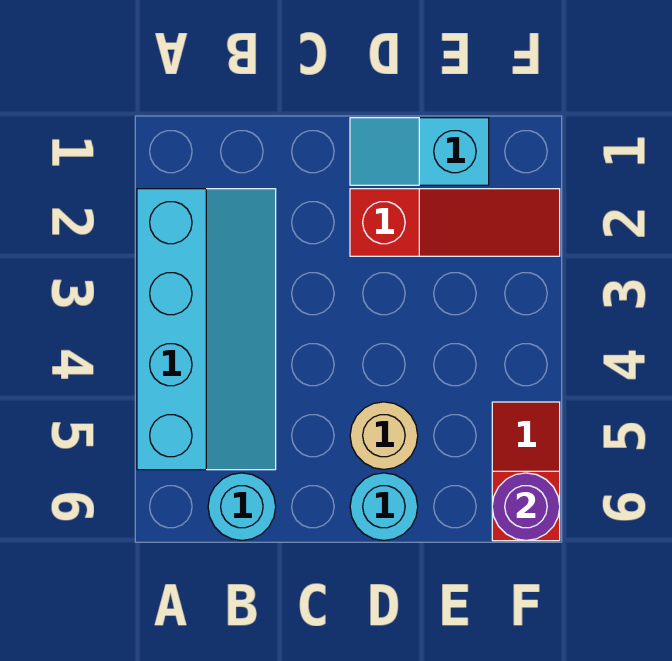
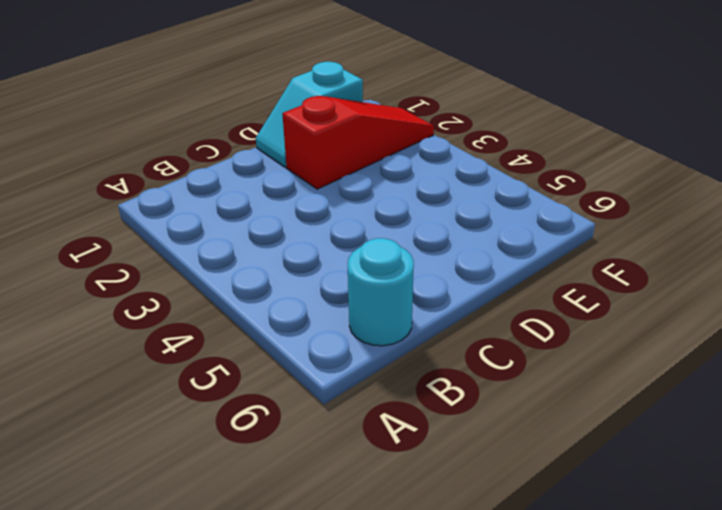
none -> cyan 2x4 slope [137,189,276,470]
none -> tan 1x1 round brick [350,402,418,469]

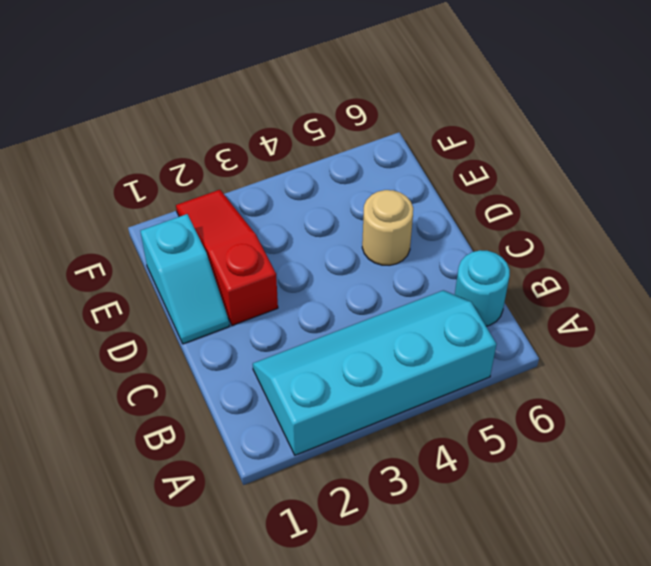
none -> cyan 1x1 round brick [350,473,418,540]
none -> red 1x2 slope [492,402,560,541]

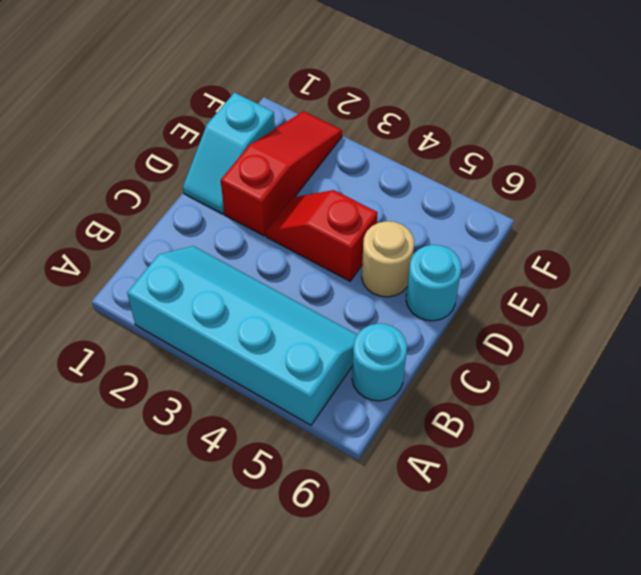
red 1x2 slope [266,190,378,281] -> red 1x2 slope moved to [492,402,560,541]
none -> purple 1x1 round brick [492,473,560,541]

